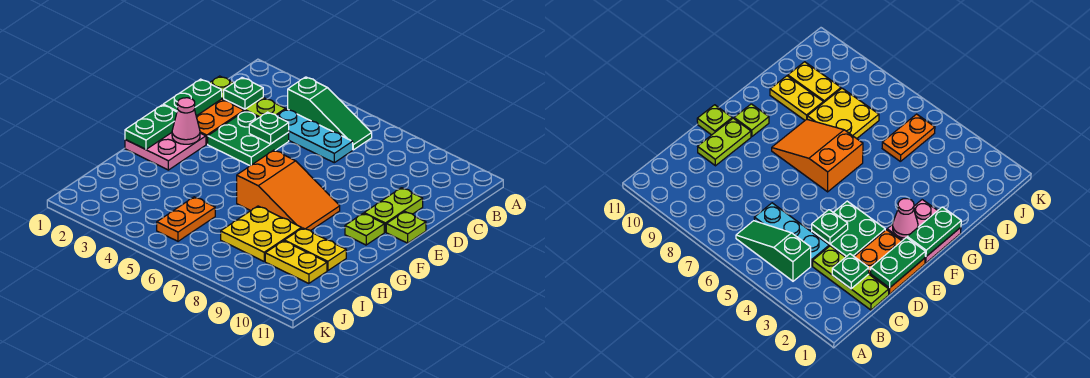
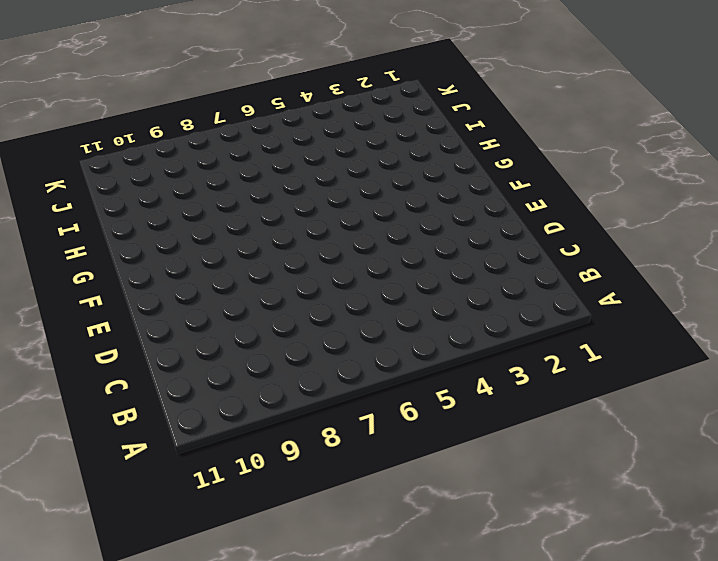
none -> green 1x3 slope [288,77,372,150]
none -> lime 1x3 plate [210,76,286,117]
none -> cyan 1x3 plate [277,109,353,163]

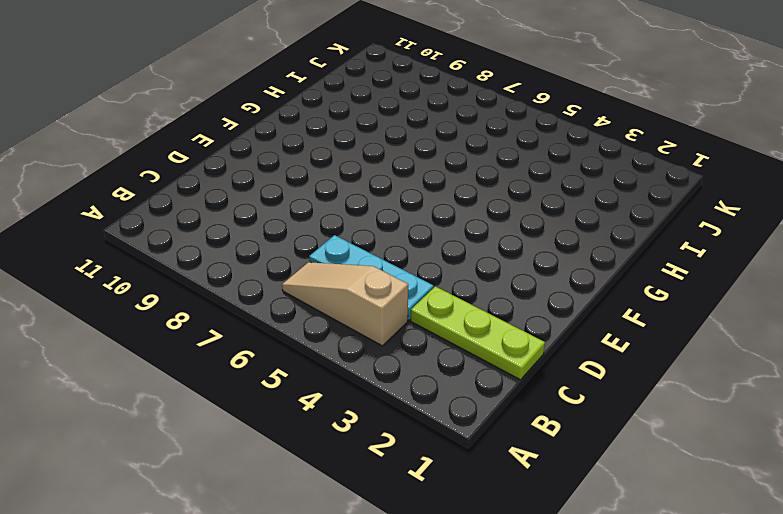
tan 1x3 slope [282,262,408,346] -> green 1x3 slope [288,77,372,150]
none -> orange 2x2 plate [196,99,244,144]
none -> green 2x2 plate [208,111,289,166]
none -> lime 1x2 plate [364,188,423,232]

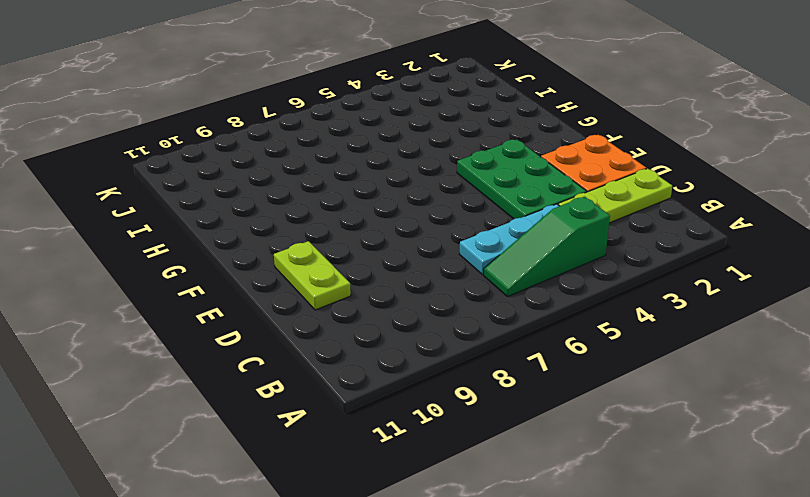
green 2x3 plate [457,139,587,219] -> green 2x2 plate [208,111,289,166]
none -> lime 1x1 plate [386,212,426,243]
none -> pink 2x2 plate [125,133,206,170]
none -> orange 2x3 slope [237,150,340,231]

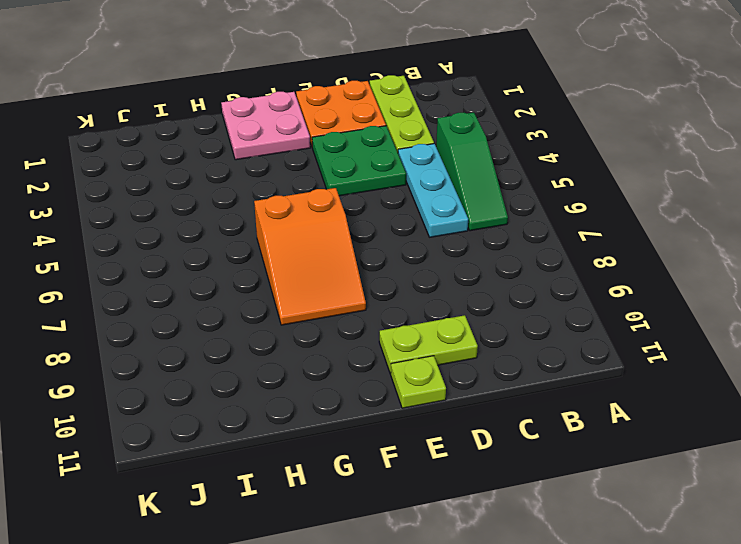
none -> lime 1x1 plate [345,213,384,245]
none -> yellow 2x2 plate [221,206,302,261]
none -> yellow 1x2 plate [284,228,346,271]

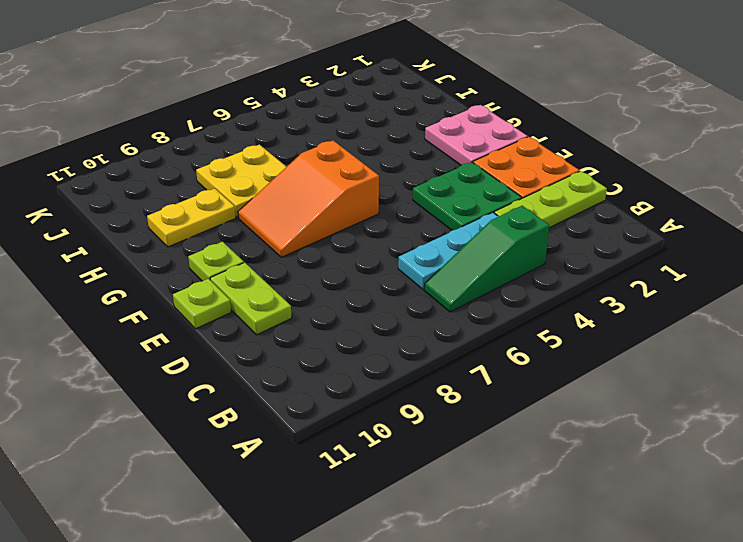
none -> orange 1x2 plate [157,197,215,241]
none -> yellow 1x2 plate [265,241,327,283]
none -> green 1x1 plate [224,78,263,109]

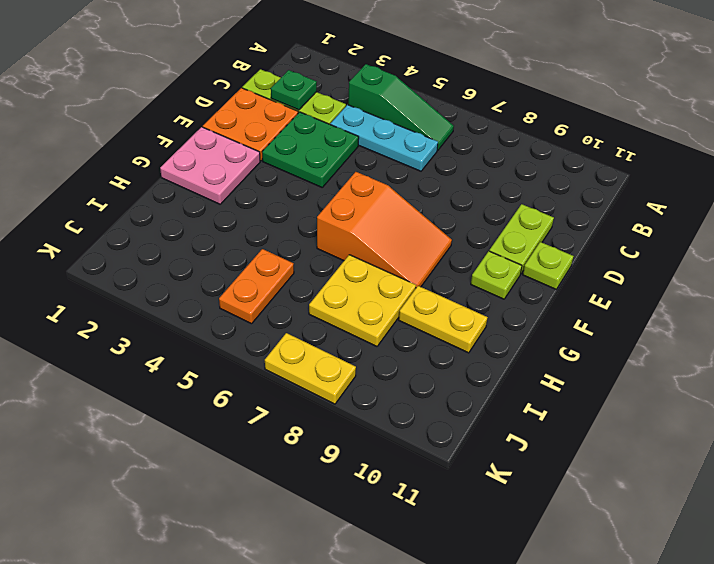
yellow 1x2 plate [265,333,356,404] -> yellow 1x2 plate moved to [265,241,327,283]
none -> green 1x2 plate [163,79,222,116]
none -> green 1x1 plate [249,112,289,144]
none -> green 1x2 plate [125,105,177,149]

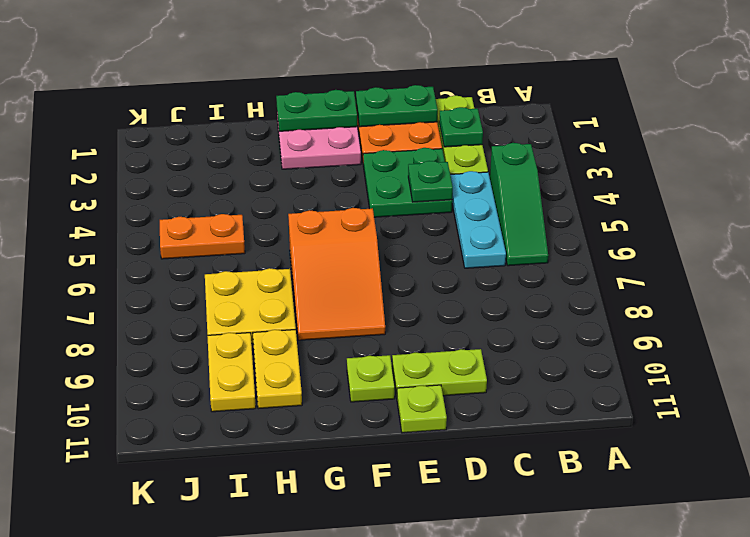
none -> pink 1x1 cone [172,98,200,144]

